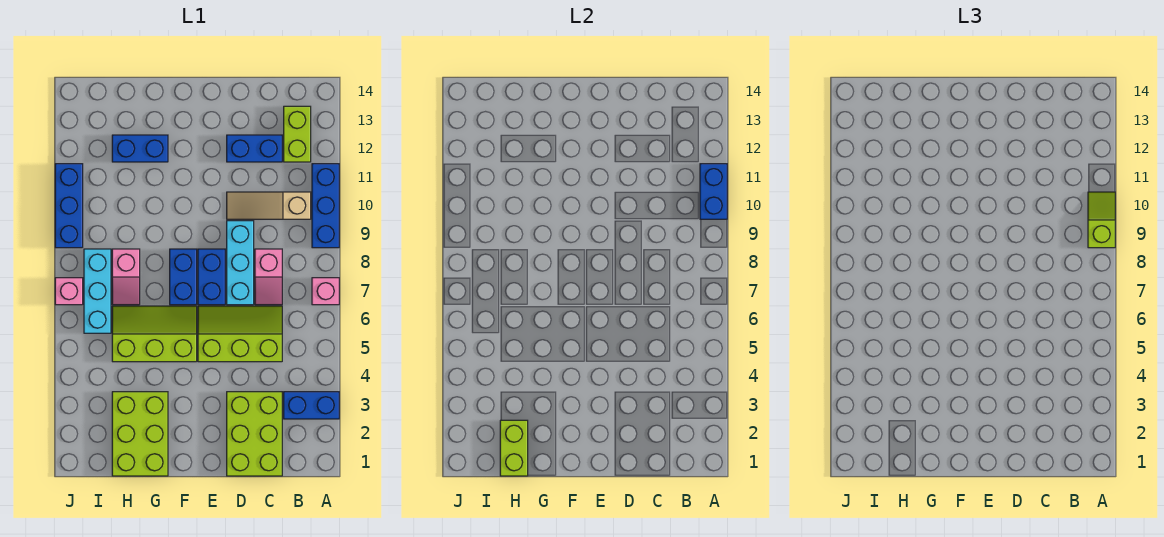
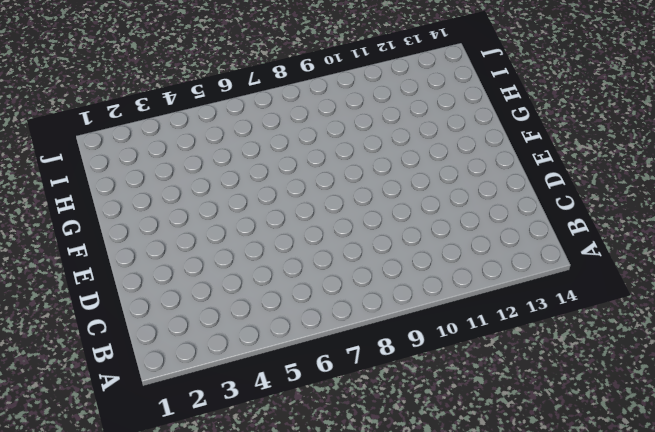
none -> blue 1x2 brick [284,392,339,419]
none -> pink 1x1 brick [312,278,339,305]
none -> blue 1x3 brick [312,164,339,248]

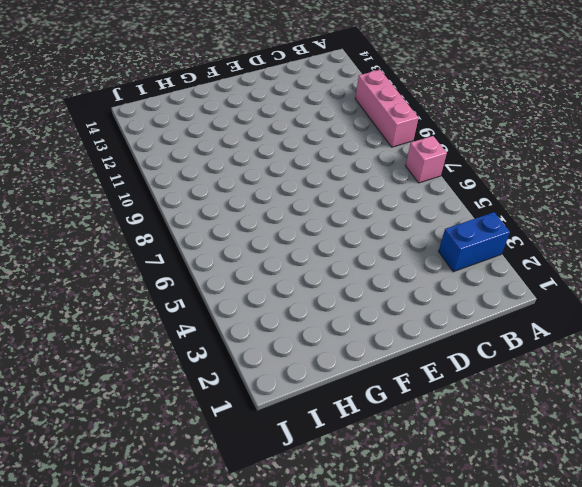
pink 1x3 brick [355,70,418,147] -> blue 1x3 brick [312,164,339,248]
none -> tan 1x3 slope [227,192,311,219]
none -> lime 1x2 brick [284,106,311,162]
none -> lime 2x3 brick [227,392,282,476]

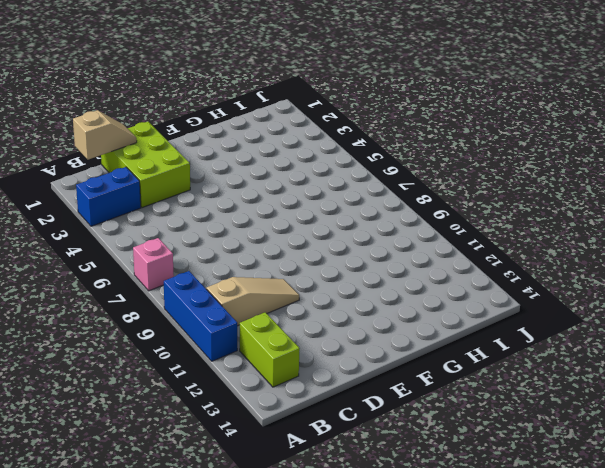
tan 1x2 slope [73,110,137,160] -> none
none -> lime 2x3 slope [198,306,282,362]
none -> pink 1x2 slope [255,249,282,305]
none -> blue 1x2 brick [227,135,282,162]

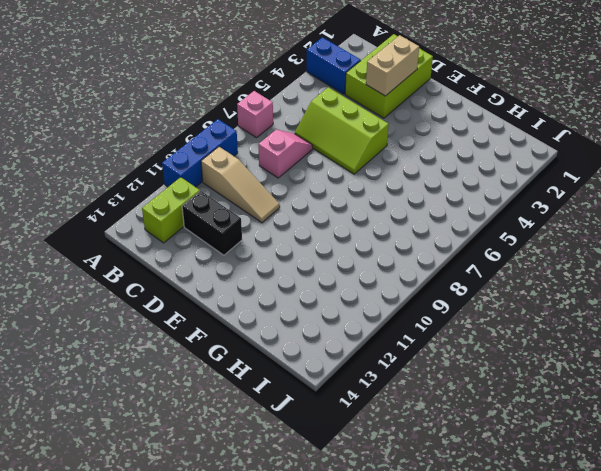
black 1x2 brick [182,191,242,255] -> blue 1x2 brick [227,135,282,162]
tan 1x2 brick [366,35,419,96] -> none
none -> cyan 1x3 brick [227,221,254,305]
none -> blue 1x2 brick [198,249,225,305]
none -> lime 2x3 slope [112,306,197,362]

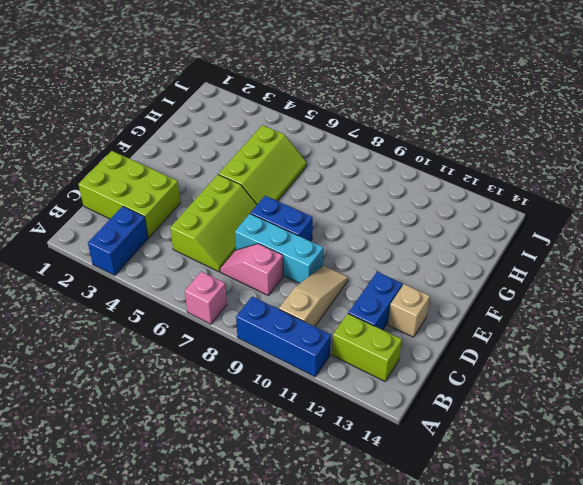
tan 1x1 brick [388,284,430,337] -> none
none -> blue 1x2 brick [170,249,197,305]
none -> lime 2x3 brick [112,392,168,476]
none -> blue 1x2 brick [112,135,168,162]

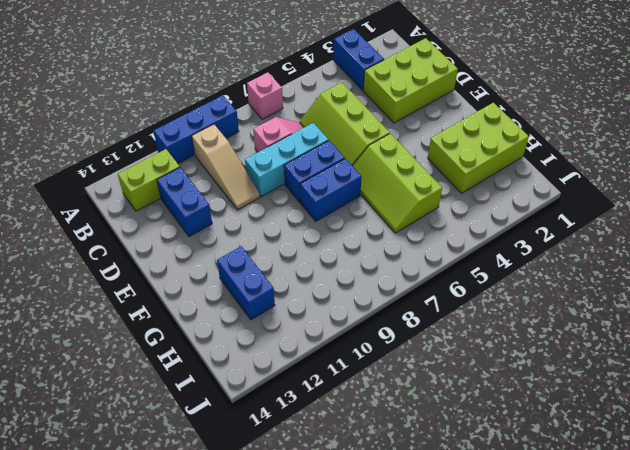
none -> pink 1x2 slope [112,249,140,305]
none -> cyan 1x3 brick [84,249,111,333]
none -> pink 1x1 brick [55,278,83,305]

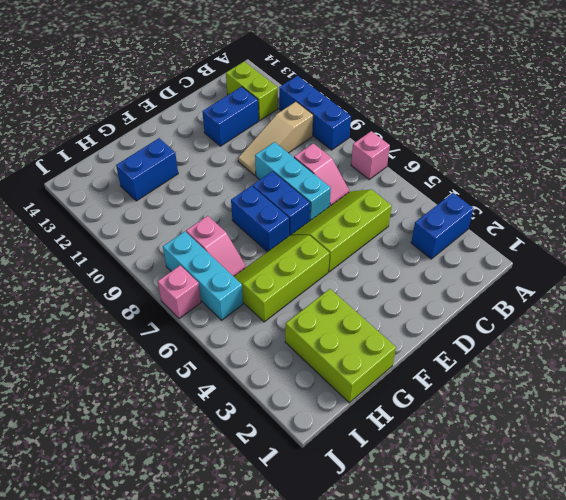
none -> lime 2x3 brick [227,392,282,476]
none -> blue 1x3 brick [55,164,83,248]
none -> blue 1x2 brick [700,164,727,219]

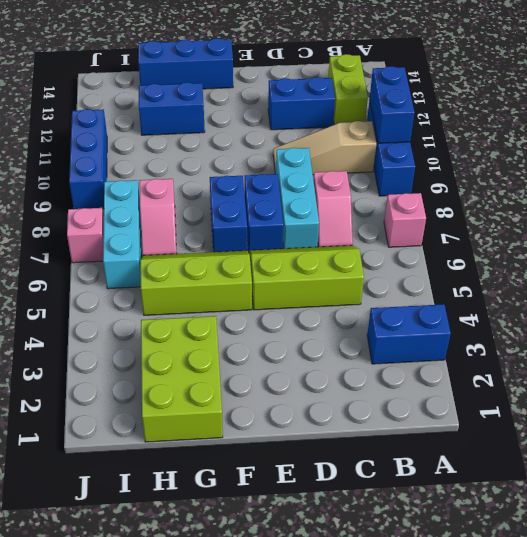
blue 1x3 brick [138,38,233,89] -> none
none -> lime 2x3 brick [227,392,282,476]
none -> lime 1x2 brick [500,420,528,476]
none -> lime 1x2 slope [1088,192,1115,248]

